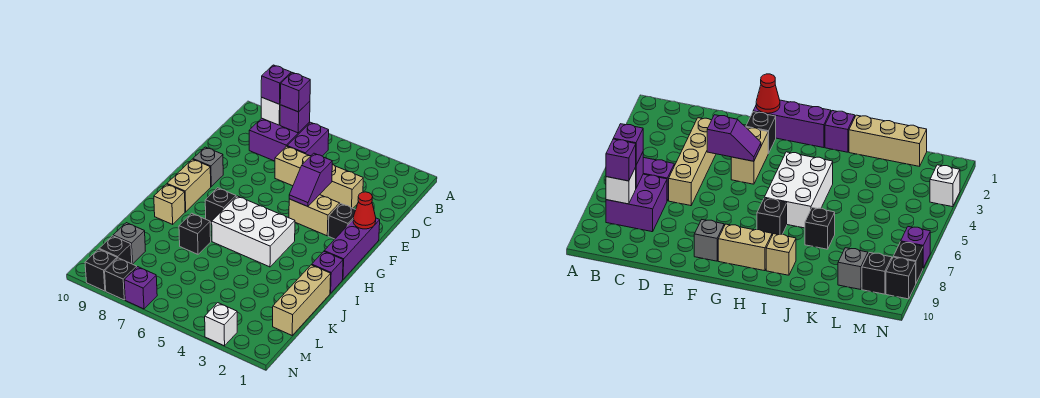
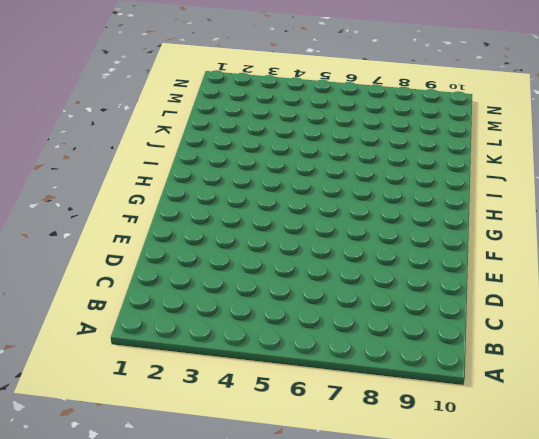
none -> purple 1x2 brick [287,122,329,156]
none -> purple 2x2 brick [249,118,310,161]
none -> tan 1x4 brick [275,146,363,208]

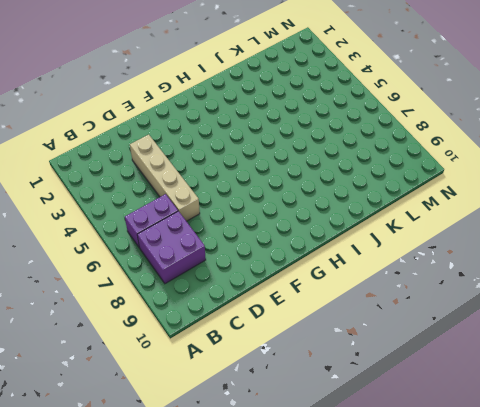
none -> purple 1x3 brick [324,218,380,279]
none -> black 1x1 brick [328,203,355,239]
none -> tan 1x2 brick [289,195,340,236]

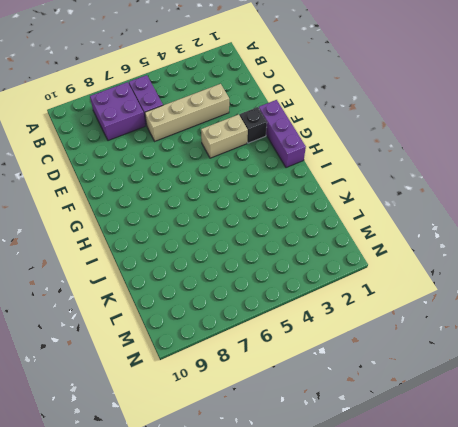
none -> grey 1x1 brick [193,147,223,186]
none -> tan 1x2 brick [167,159,211,212]
none -> white 2x3 brick [212,196,295,267]

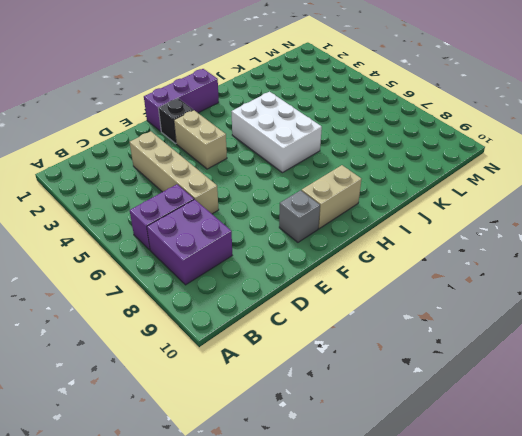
none -> black 1x1 brick [205,188,236,223]
none -> purple 1x1 brick [312,252,343,293]
none -> tan 1x1 brick [154,184,185,224]

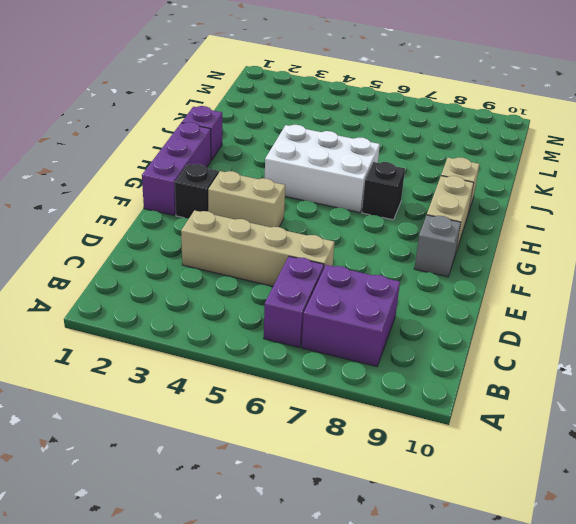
none -> tan 1x3 brick [273,265,331,335]
none -> black 1x1 brick [179,213,211,254]
none -> grey 1x1 brick [113,223,145,264]

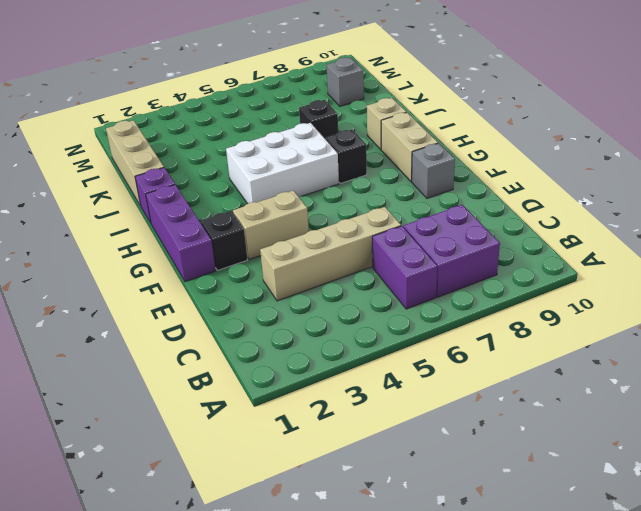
none -> black 1x1 brick [99,236,132,264]
none -> white 1x1 brick [205,303,237,346]
none -> purple 1x1 brick [124,267,157,309]

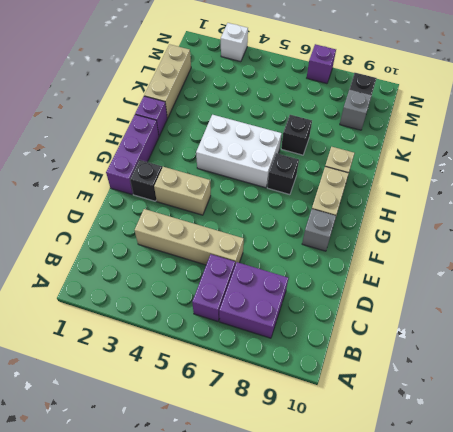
none -> black 1x1 brick [105,258,137,300]
none -> black 1x1 brick [85,249,117,291]
none -> purple 1x1 brick [280,101,310,133]

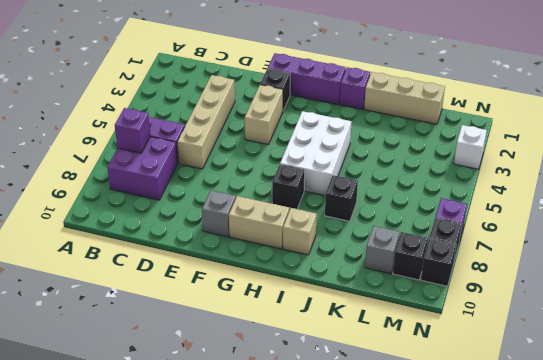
none -> white 1x1 brick [261,97,280,125]
none -> purple 1x2 slope [289,153,332,207]
none -> red 1x1 cone [353,192,376,229]

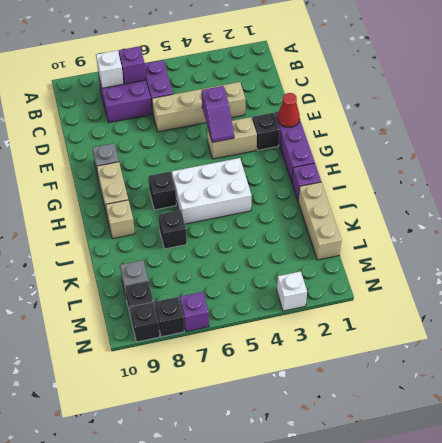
none -> purple 1x1 brick [280,73,310,112]
none -> purple 1x1 brick [261,65,291,104]

